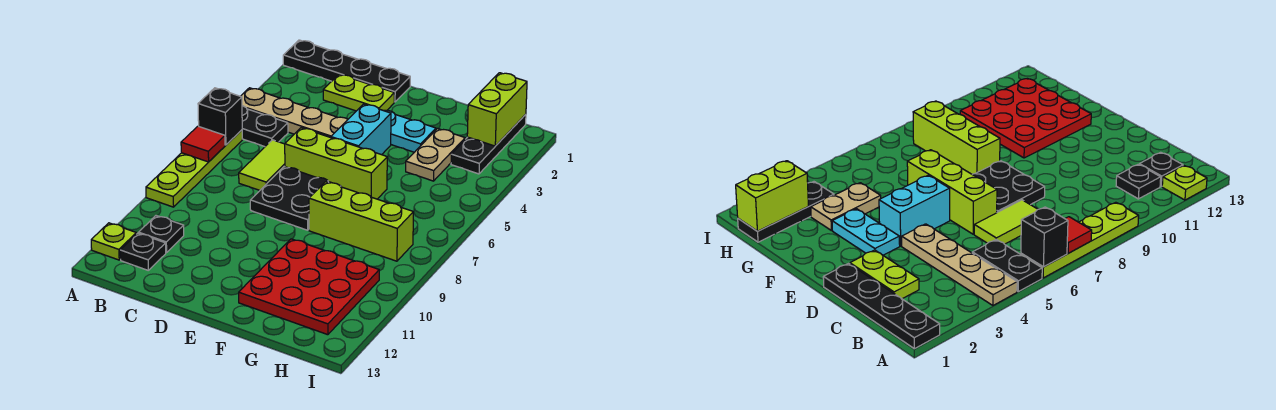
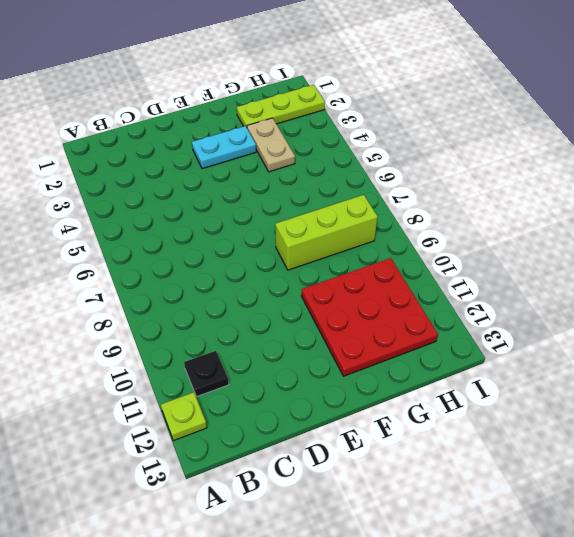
lime 1x3 plate [237,85,325,127] -> black 1x3 plate [451,114,526,174]
none -> black 1x4 plate [283,40,410,102]
none -> tan 1x4 plate [241,88,348,138]
none -> black 1x2 plate [242,106,288,147]

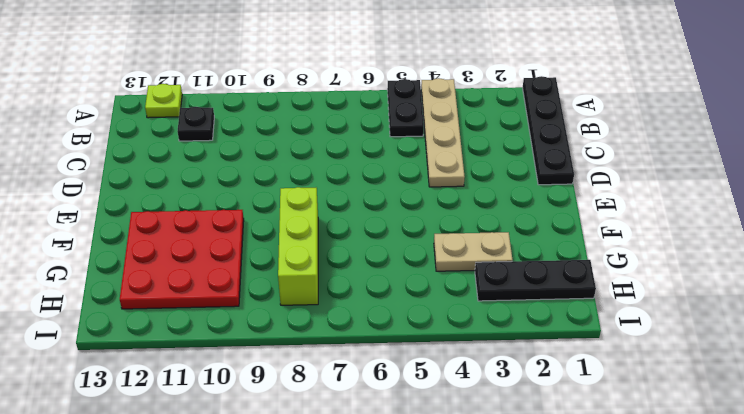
none -> lime 1x4 plate [146,130,242,207]
none -> black 1x1 plate [120,233,166,270]
none -> lime 1x2 plate [323,74,394,111]

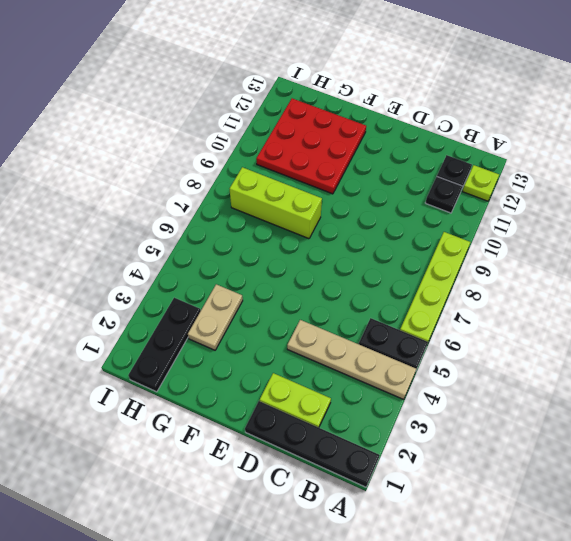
none -> lime 1x2 tile [239,140,285,190]
none -> lime 1x3 brick [285,128,387,199]
none -> black 2x2 plate [250,167,331,230]

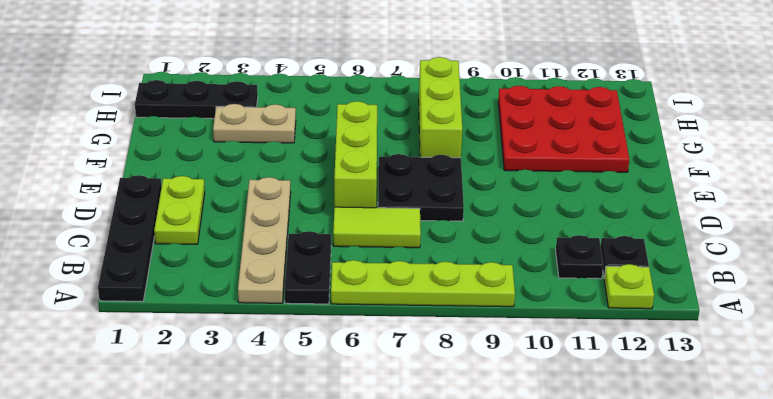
none -> cyan 1x2 plate [384,110,436,152]
none -> cyan 1x2 brick [331,104,391,155]
none -> black 1x1 brick [198,88,242,145]

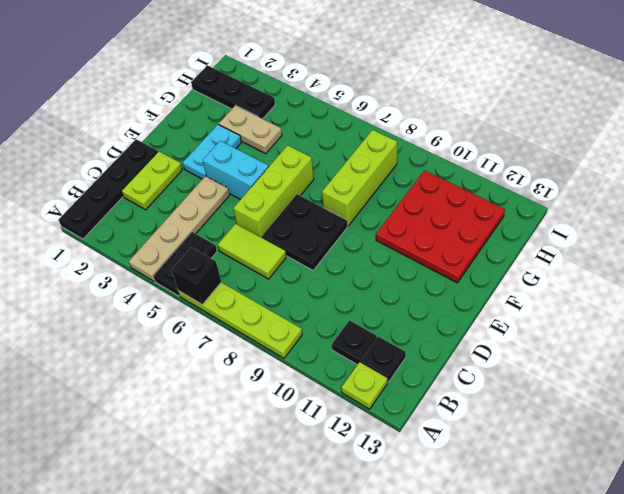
none -> red 1x1 tile [181,126,225,162]
none -> lime 1x2 brick [467,73,527,146]

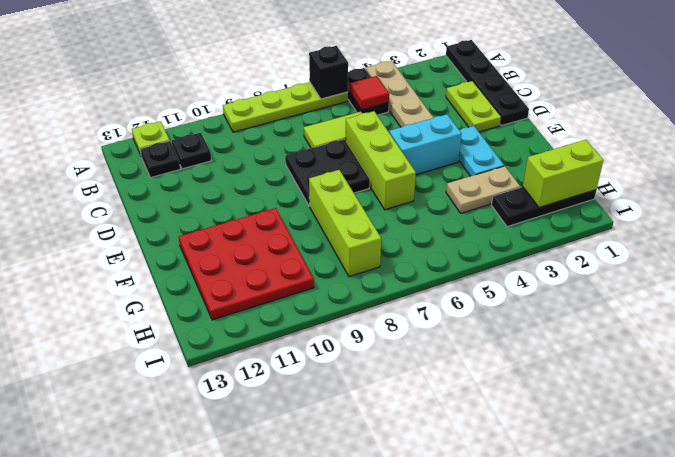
red 1x1 tile [350,76,389,110] -> red 1x1 tile moved to [181,126,225,162]

